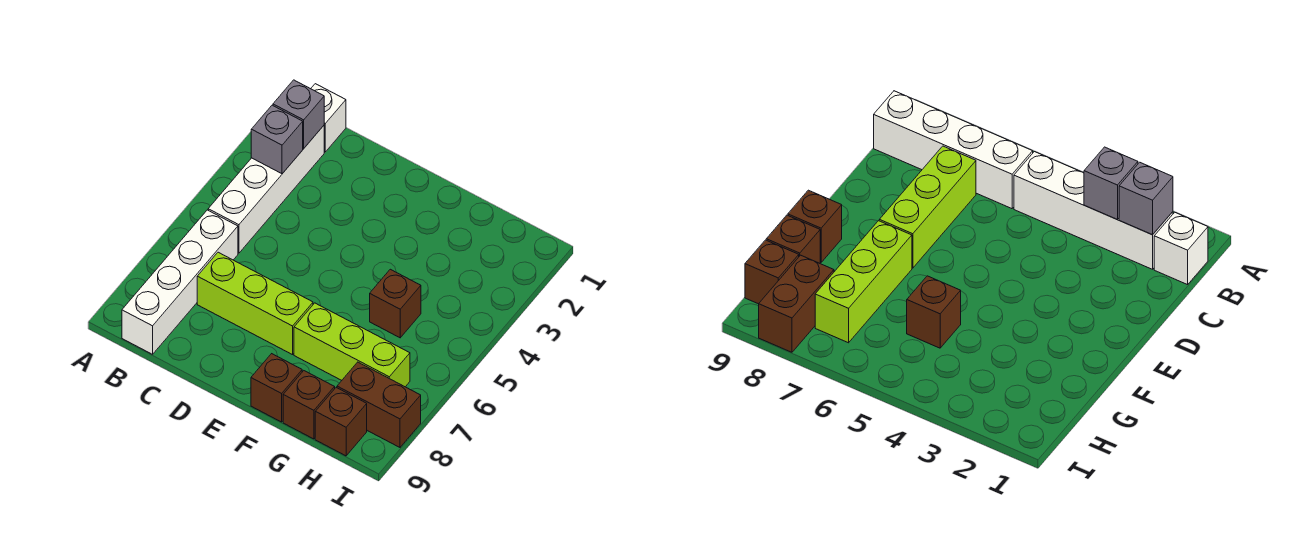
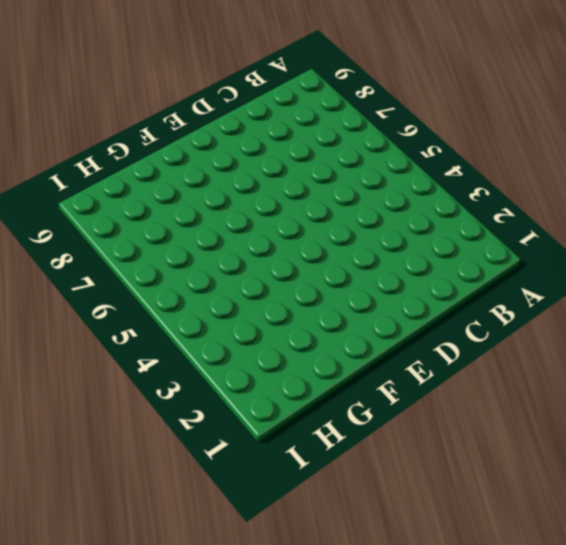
none -> white 1x1 brick [311,84,346,152]
none -> white 1x4 brick [208,126,324,253]
none -> white 1x4 brick [122,210,238,354]

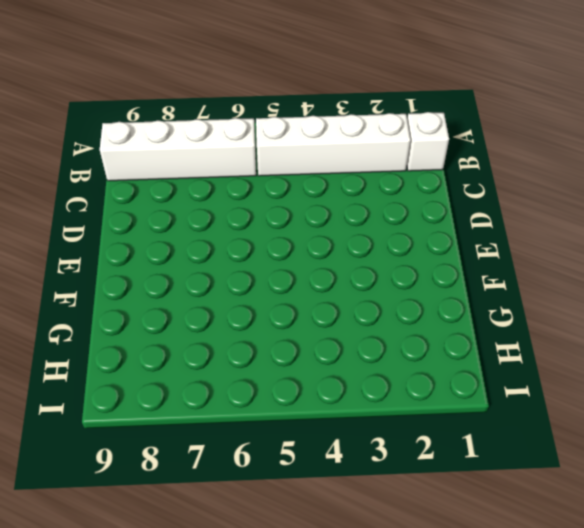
none -> lime 1x3 brick [197,252,313,355]
none -> lime 1x3 brick [294,303,410,387]
none -> brown 1x1 brick [251,354,302,422]

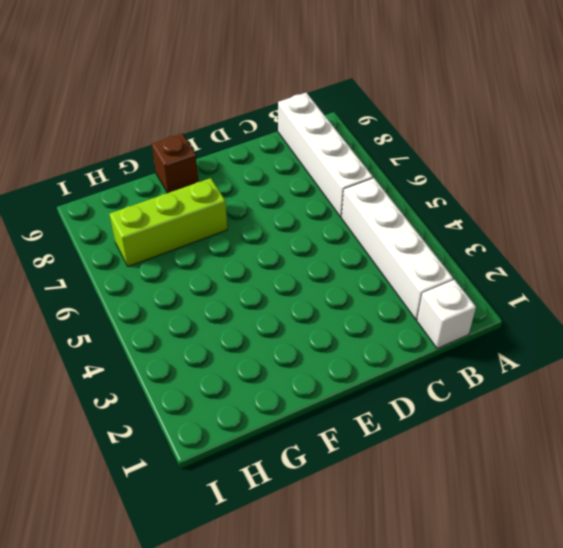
none -> lime 1x3 brick [197,252,313,355]
none -> brown 1x1 brick [370,269,421,338]
none -> brown 1x1 brick [283,371,335,439]

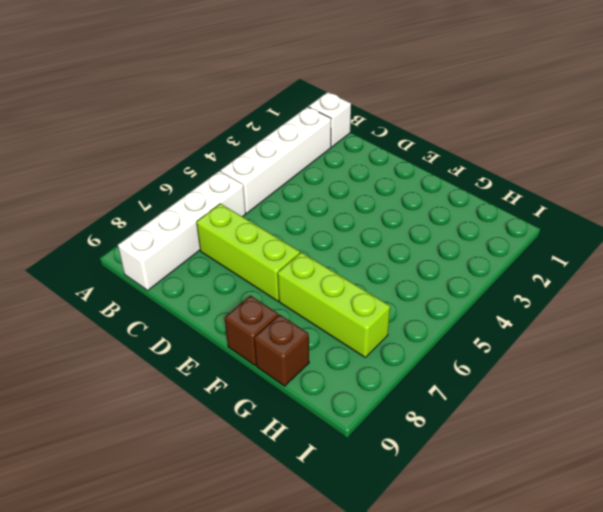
none -> brown 1x1 brick [370,269,421,338]
none -> brown 1x2 brick [337,362,421,447]
none -> brown 1x1 brick [315,388,367,456]

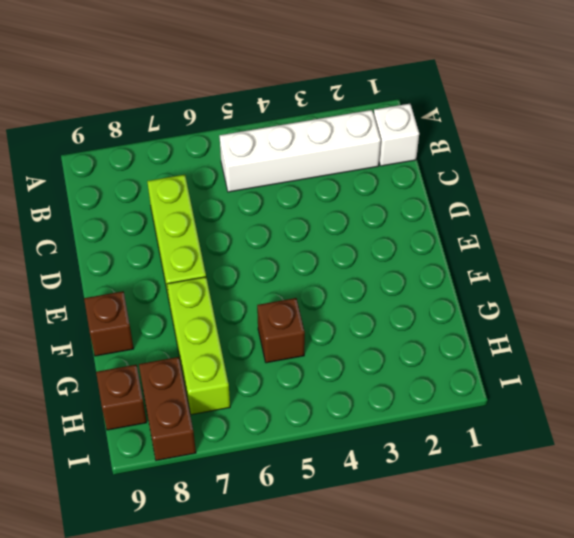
none -> white 1x4 brick [122,210,238,354]
none -> brown 1x1 brick [283,371,335,439]
none -> grey 1x1 brick [273,80,324,148]

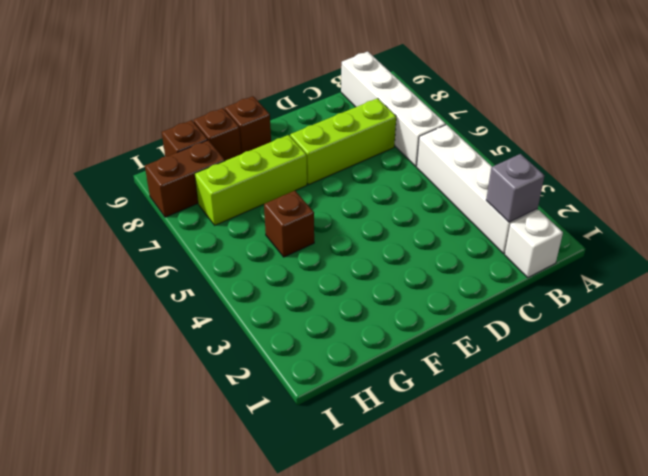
none -> grey 1x1 brick [251,105,303,174]

